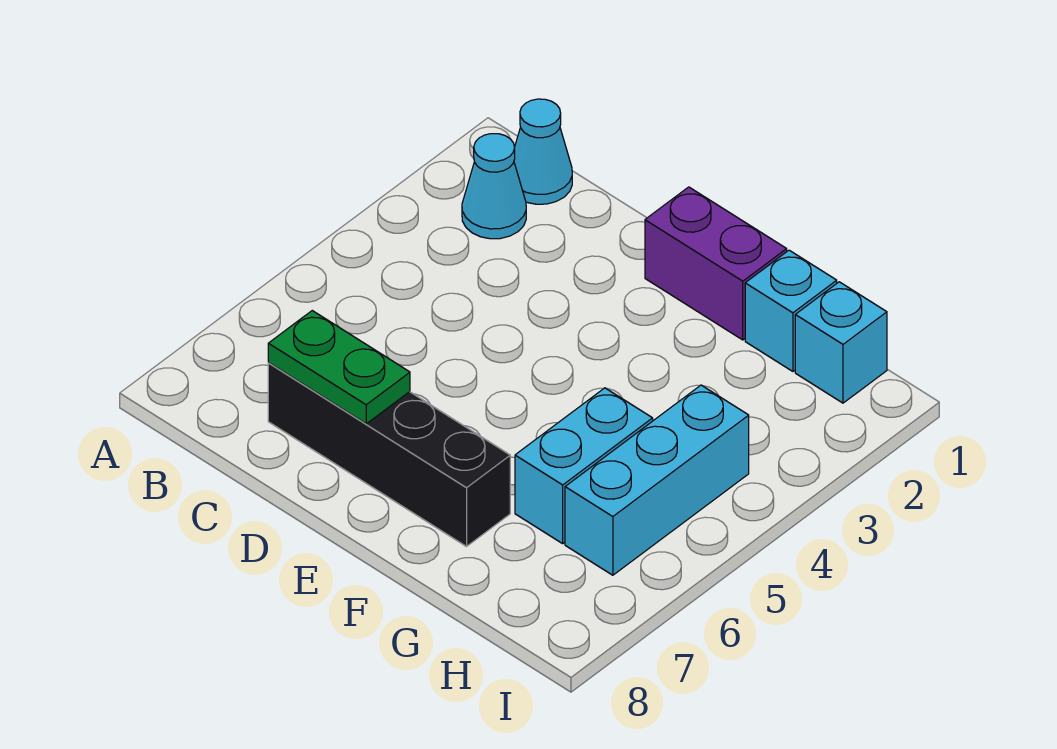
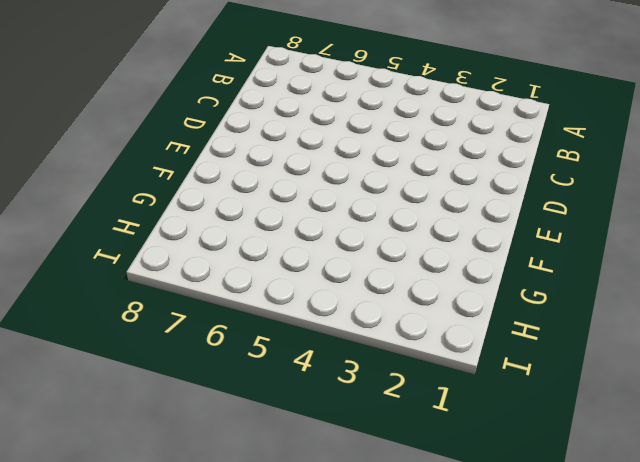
none -> cyan 1x1 cone [514,99,572,204]
none -> cyan 1x1 cone [462,134,526,239]

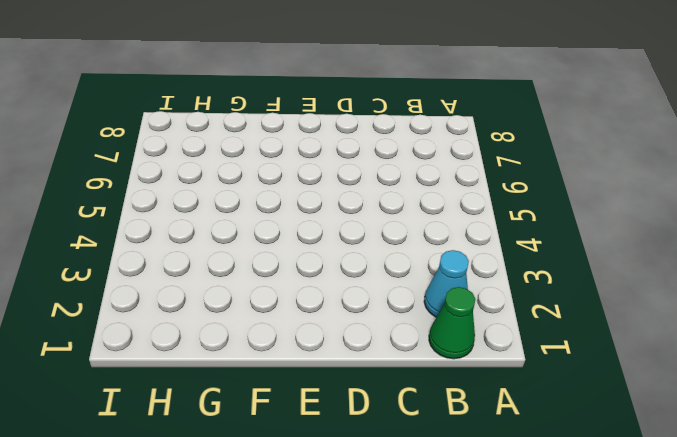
green 1x1 cone [429,287,475,359] -> cyan 1x1 cone [514,99,572,204]
none -> black 1x4 brick [268,363,510,546]
none -> purple 1x2 brick [645,187,787,340]

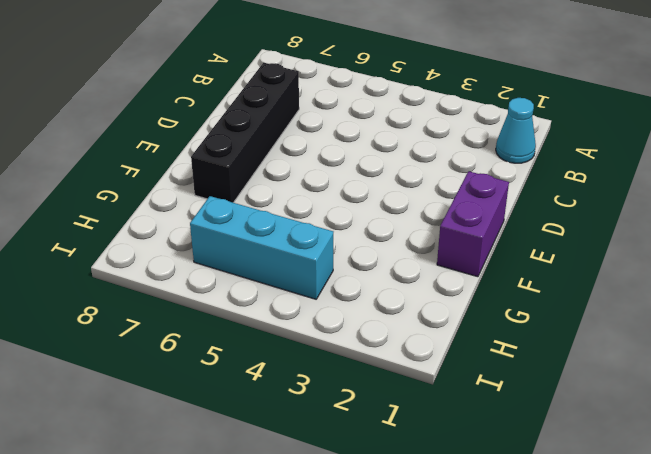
none -> cyan 1x1 cone [462,134,526,239]
none -> cyan 1x1 brick [745,250,837,371]

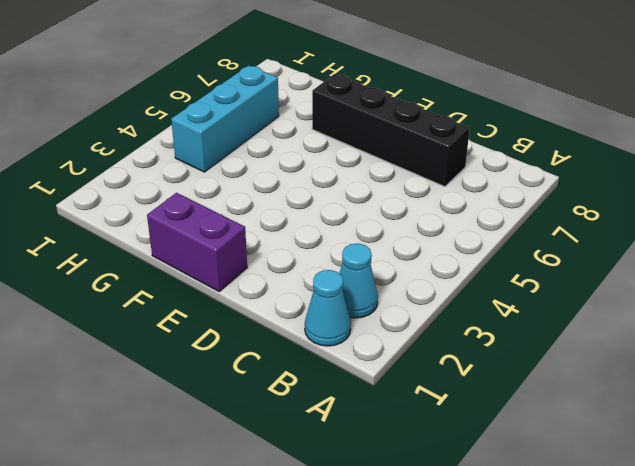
none -> cyan 1x1 brick [745,250,837,371]
none -> cyan 1x2 brick [515,388,653,544]

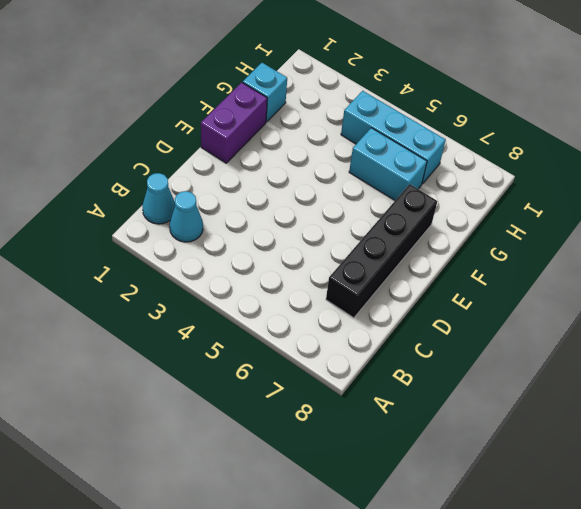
none -> cyan 1x1 brick [795,282,887,403]
none -> green 1x2 plate [268,311,410,424]

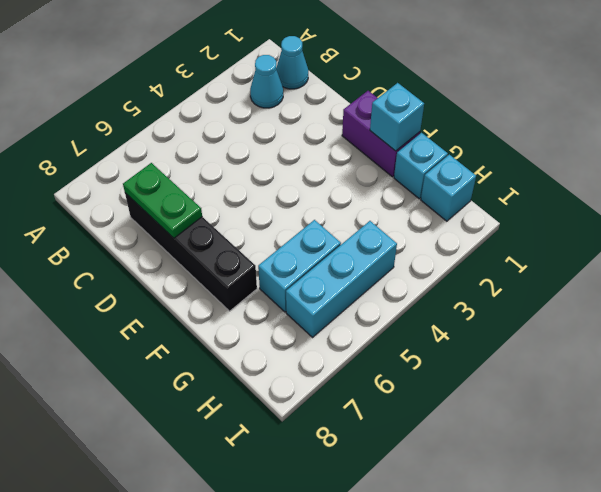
cyan 1x1 brick [370,83,424,151] -> none

